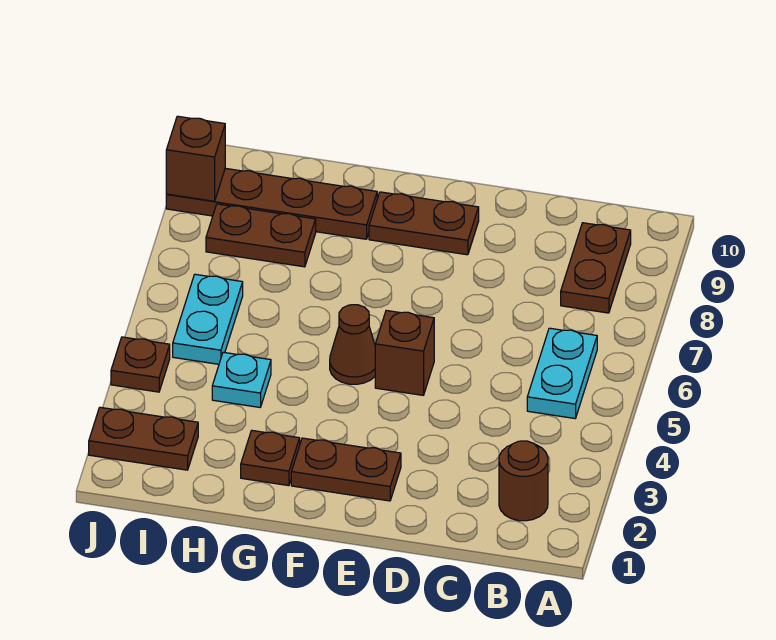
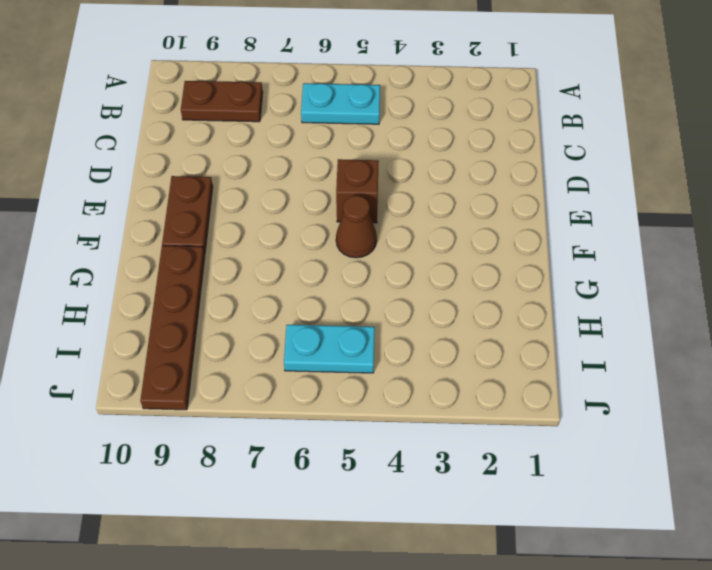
none -> brown 1x1 round brick [499,441,548,521]
none -> brown 1x2 plate [291,438,401,501]
none -> brown 1x1 plate [241,431,300,486]

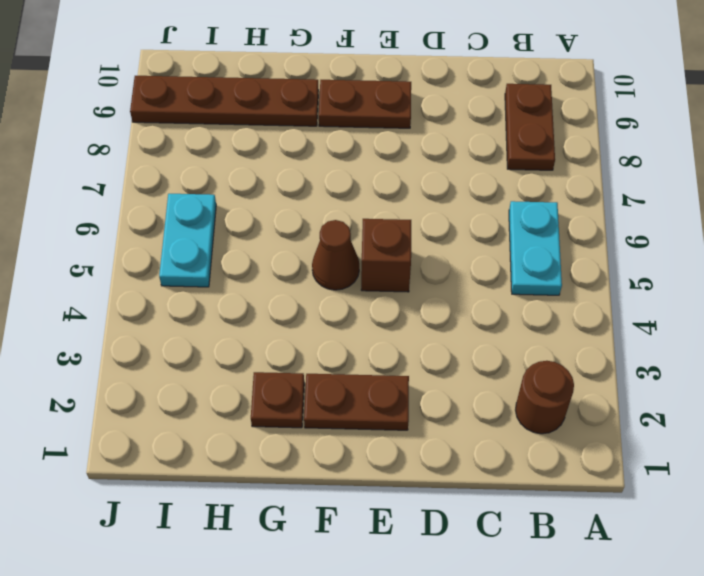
none -> cyan 1x1 plate [212,352,271,407]
none -> brown 1x2 plate [206,204,316,267]
none -> brown 1x2 plate [89,407,198,470]

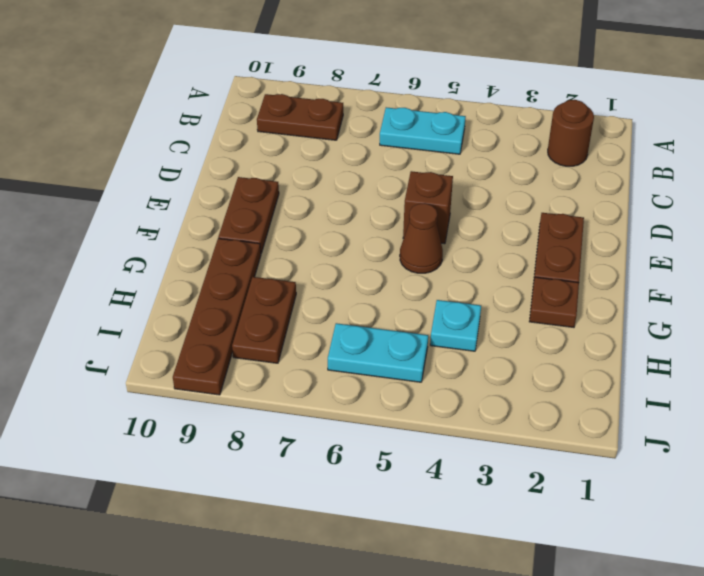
none -> brown 1x2 plate [89,407,198,470]
none -> brown 1x1 plate [111,337,170,392]
none -> brown 1x1 brick [166,116,225,201]

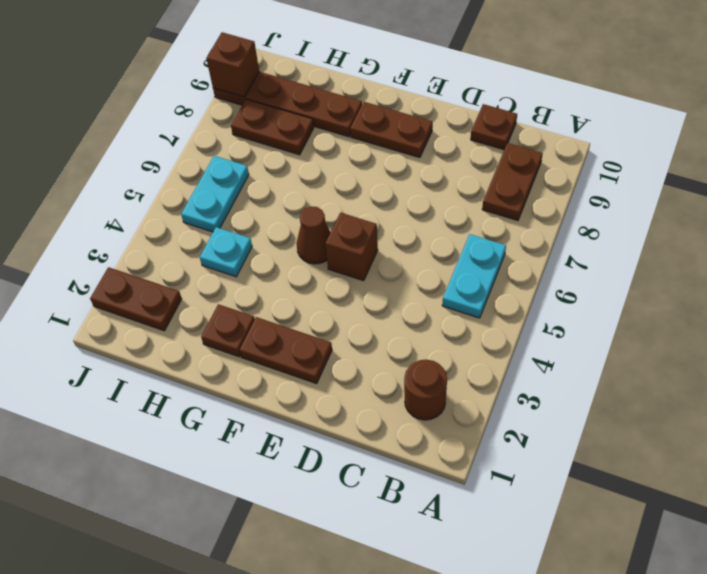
brown 1x1 plate [471,104,517,150] -> brown 1x1 plate moved to [111,337,170,392]

